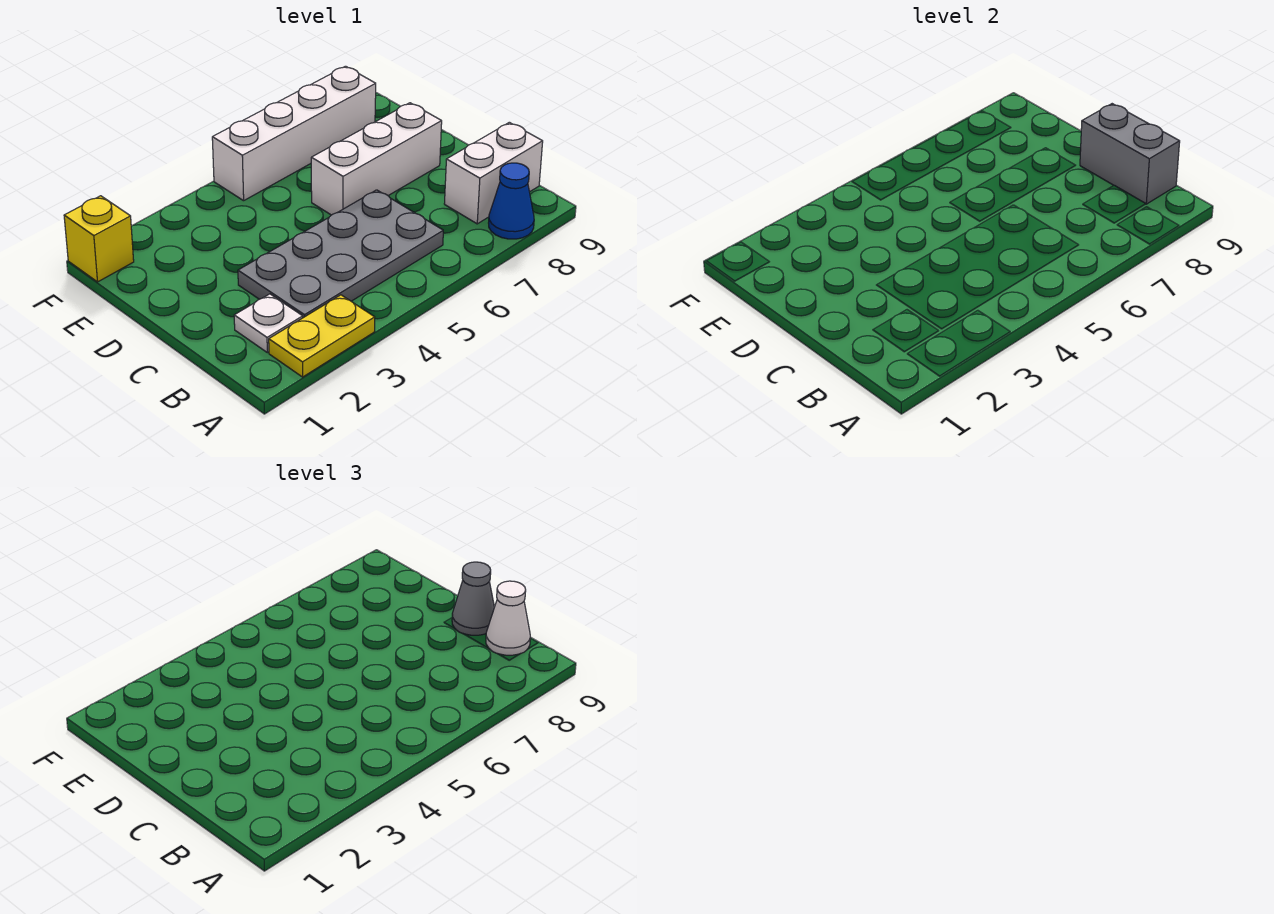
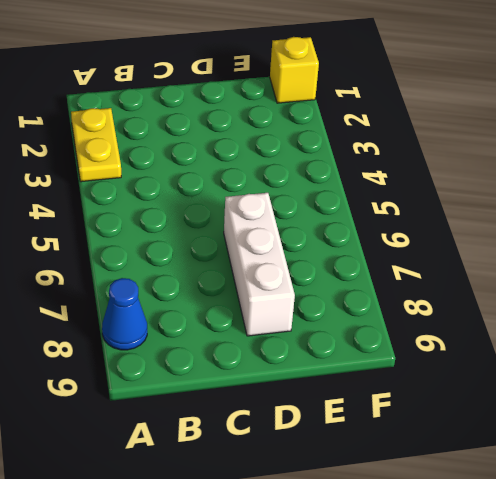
none -> white 1x1 plate [234,294,303,353]
none -> grey 2x4 plate [238,190,443,318]

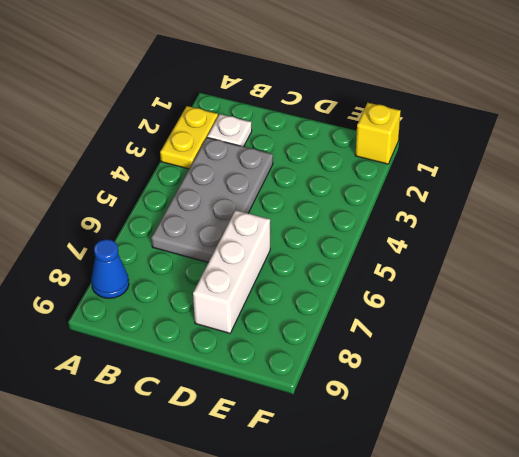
none -> white 1x2 brick [444,122,543,224]
none -> white 1x4 brick [212,66,376,201]

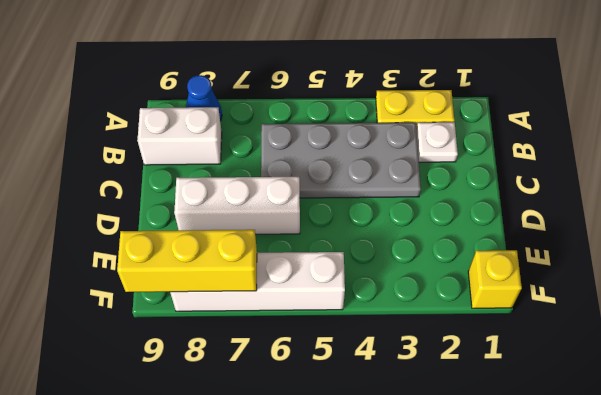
yellow 1x3 brick [117,230,257,292] -> none
none -> grey 1x2 brick [1080,104,1180,204]
none -> white 1x1 cone [486,581,530,655]

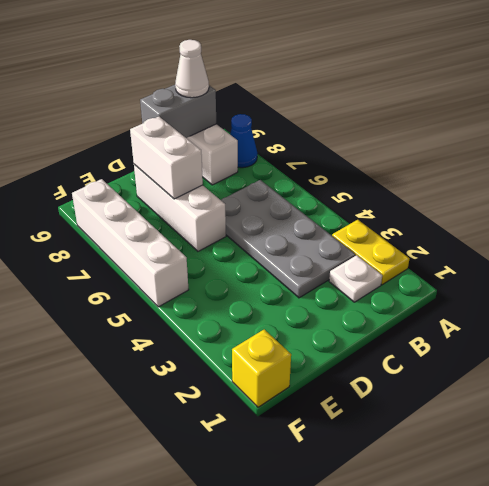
white 1x2 brick [130,117,203,199] -> none
none -> grey 1x1 cone [452,562,494,635]

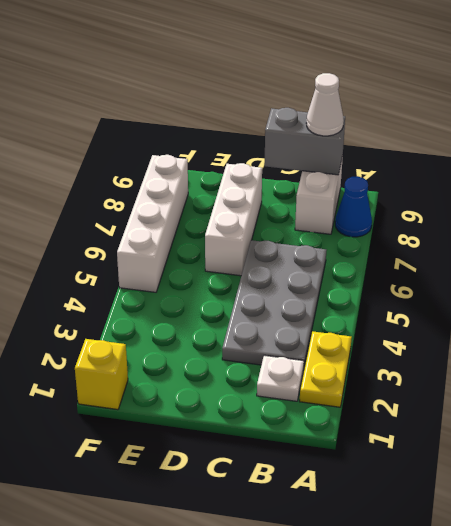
none -> grey 1x1 cone [452,562,494,635]

